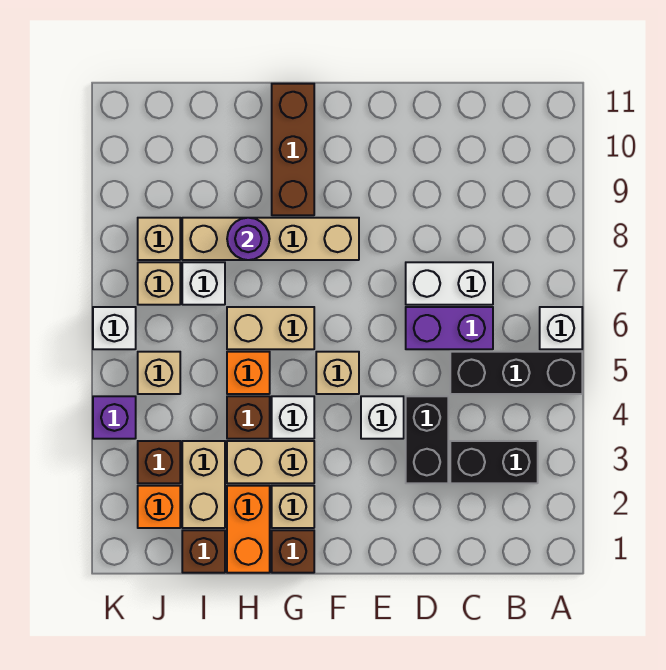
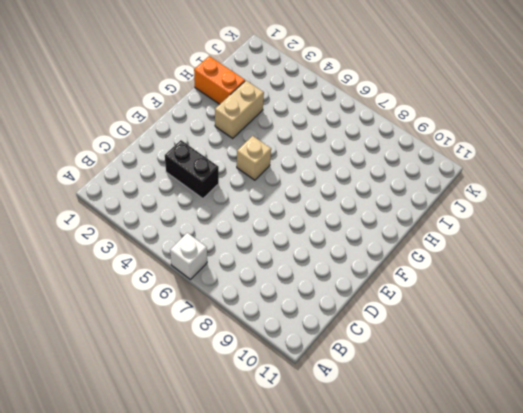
none -> black 1x3 brick [450,352,582,394]
none -> black 1x2 brick [450,441,538,483]
none -> purple 1x2 brick [406,307,493,349]

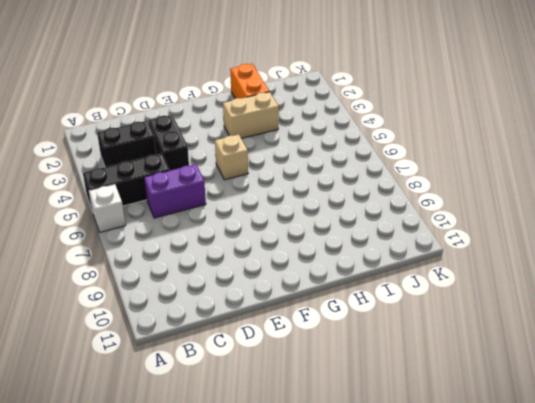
none -> white 1x2 brick [406,262,493,305]
none -> white 1x1 brick [361,396,404,439]
none -> tan 1x4 brick [182,218,359,260]

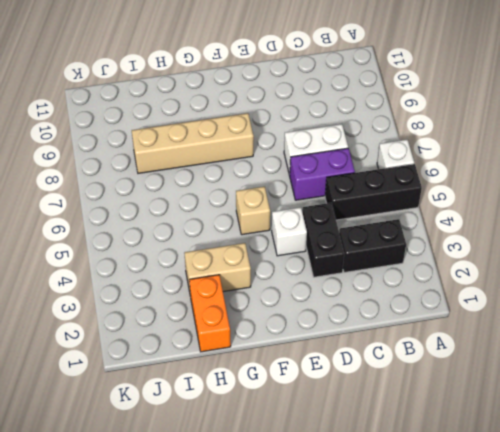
none -> brown 1x1 brick [272,530,314,573]
none -> tan 1x1 brick [272,486,314,528]
none -> white 1x1 brick [272,396,314,439]

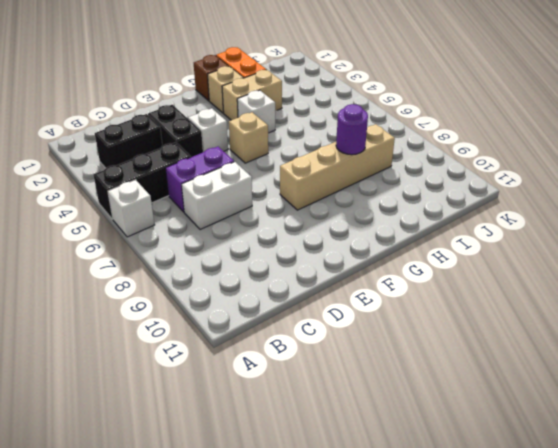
none -> tan 1x2 brick [227,307,314,349]
none -> brown 1x3 brick [272,84,314,215]
none -> brown 1x1 brick [227,396,270,439]

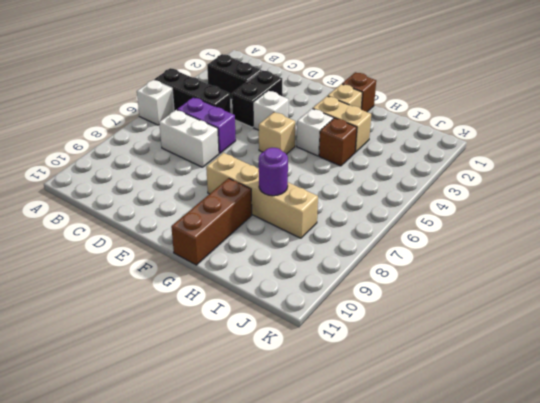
none -> tan 1x2 brick [227,307,314,349]
none -> orange 1x2 brick [227,486,270,573]
none -> orange 1x1 brick [227,352,270,394]

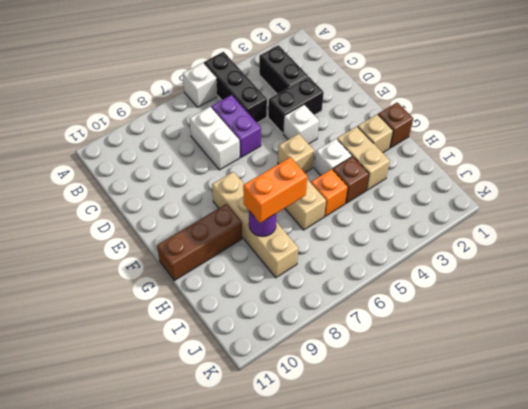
orange 1x2 brick [243,157,307,223] -> orange 1x2 brick moved to [227,486,270,573]
none -> brown 1x1 brick [182,530,225,573]
none -> tan 1x2 brick [182,441,225,528]
none -> white 1x1 brick [182,262,225,305]

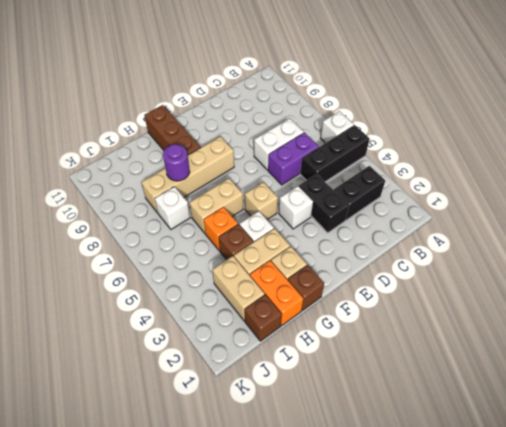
none -> orange 1x1 brick [138,486,180,528]
none -> brown 1x1 brick [138,441,180,483]
none -> tan 1x1 brick [138,352,180,394]

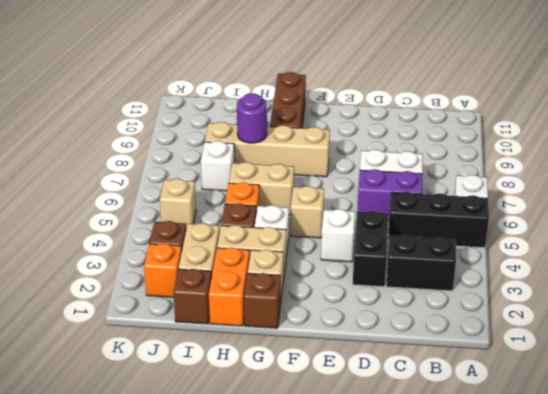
none -> tan 1x1 brick [138,262,180,305]
none -> tan 1x1 brick [138,218,180,260]
none -> purple 1x1 brick [93,396,136,439]

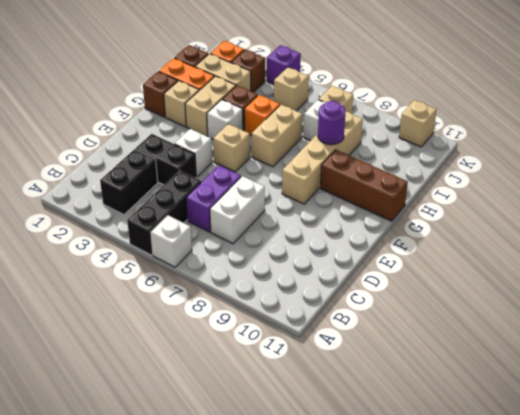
tan 1x1 brick [399,100,437,147] -> tan 1x1 brick moved to [138,218,180,260]
none -> white 1x1 brick [93,307,136,349]

